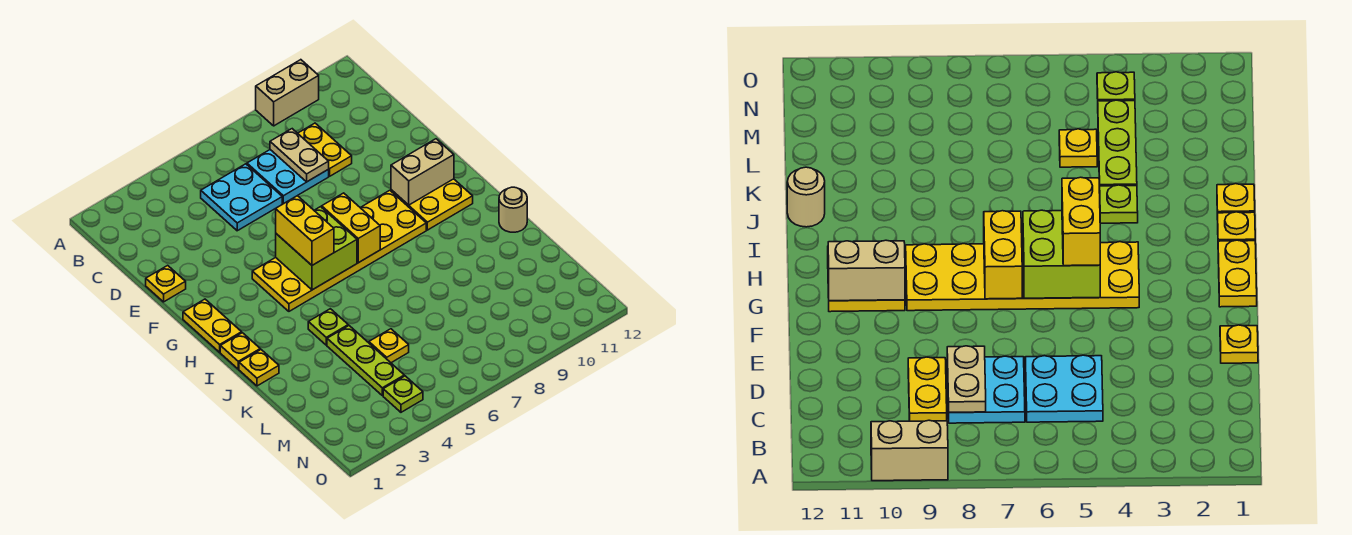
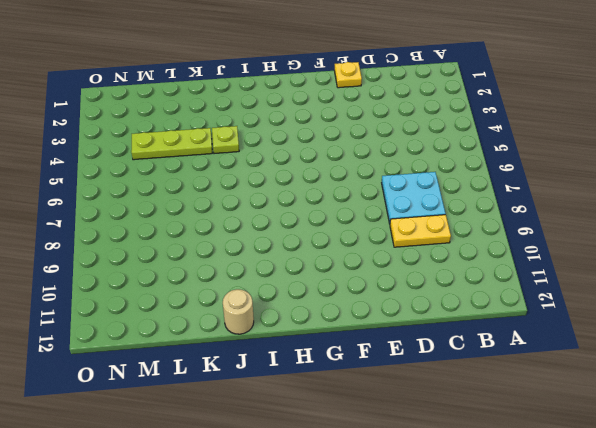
none -> tan 1x2 brick [256,60,319,126]
none -> cyan 2x2 plate [201,164,282,231]
none -> yellow 1x2 plate [183,299,242,352]

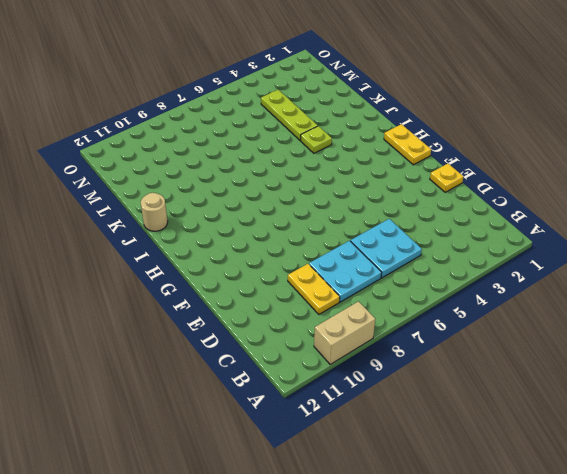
none -> yellow 2x6 plate [252,190,426,311]
none -> yellow 2x2 plate [391,179,473,230]
none -> yellow 1x1 plate [220,333,260,369]

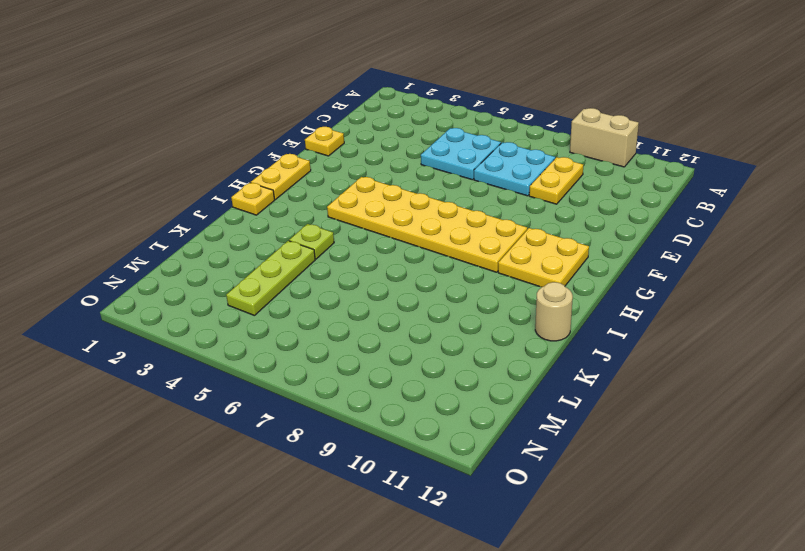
none -> yellow 1x1 plate [239,350,279,386]
none -> yellow 1x1 plate [369,329,409,363]
none -> lime 1x1 plate [383,376,423,412]

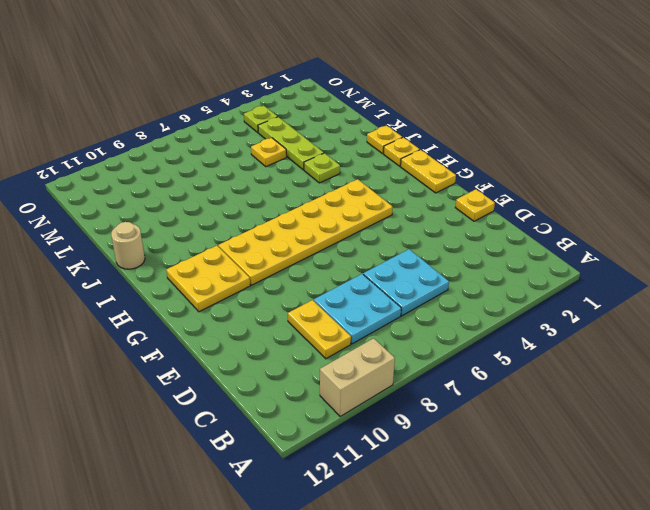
none -> tan 1x2 plate [270,129,329,182]
none -> lime 2x2 brick [276,207,357,290]
none -> yellow 1x2 brick [322,193,380,263]

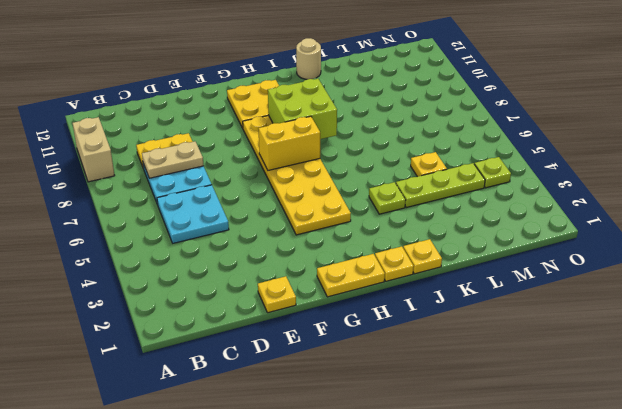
lime 2x2 brick [268,79,337,139] -> lime 2x2 brick moved to [276,207,357,290]
none -> tan 1x2 brick [391,139,454,205]
none -> yellow 1x2 brick [276,196,334,265]

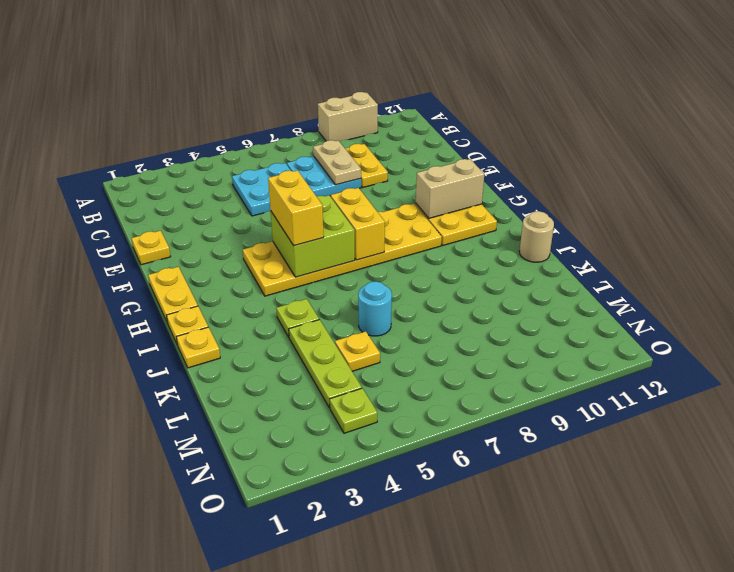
cyan 1x1 round brick [358,282,392,336] -> none

